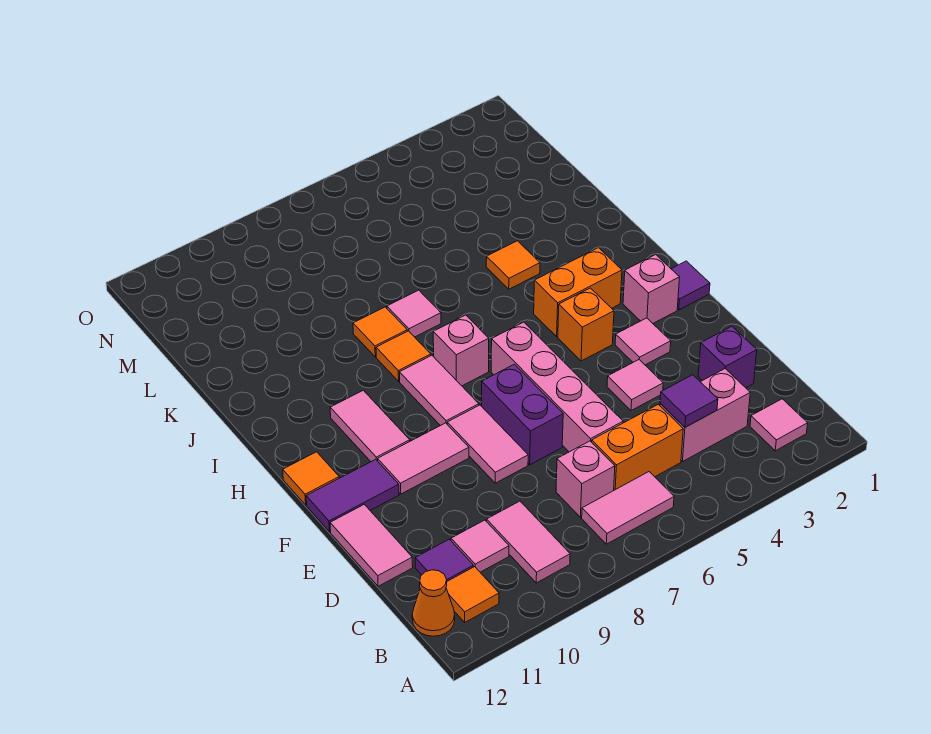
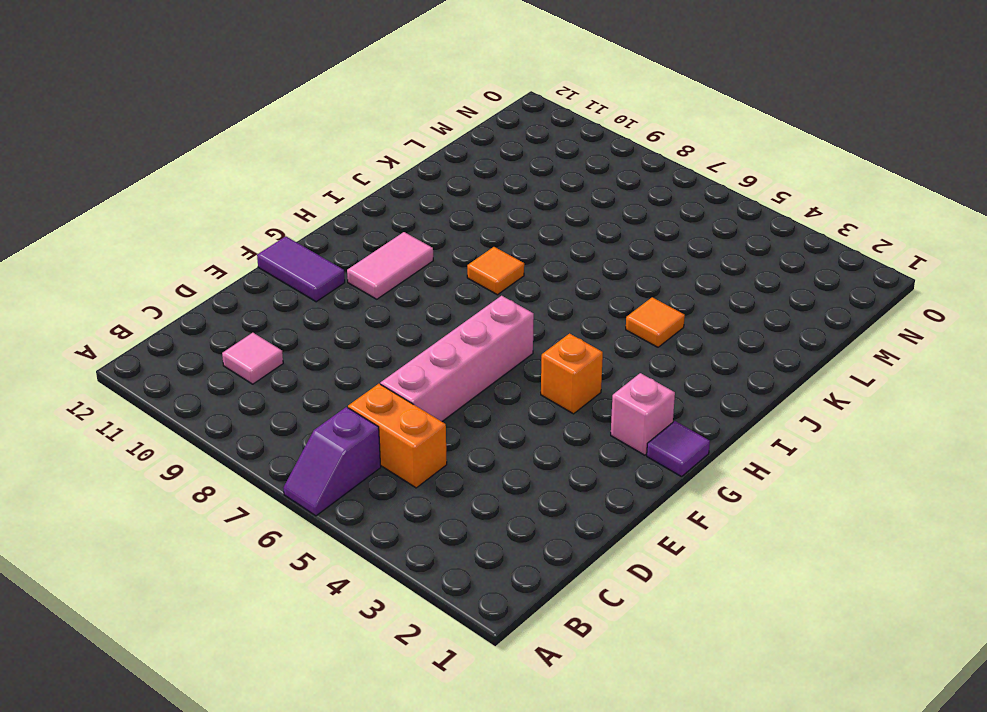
purple 1x2 slope [284,407,381,516] -> pink 1x2 tile [582,472,674,544]
none -> pink 1x1 tile [750,399,808,451]
none -> pink 1x2 tile [487,501,570,583]
none -> orange 1x1 tile [446,567,499,622]
none -> orange 1x1 cone [412,570,455,636]

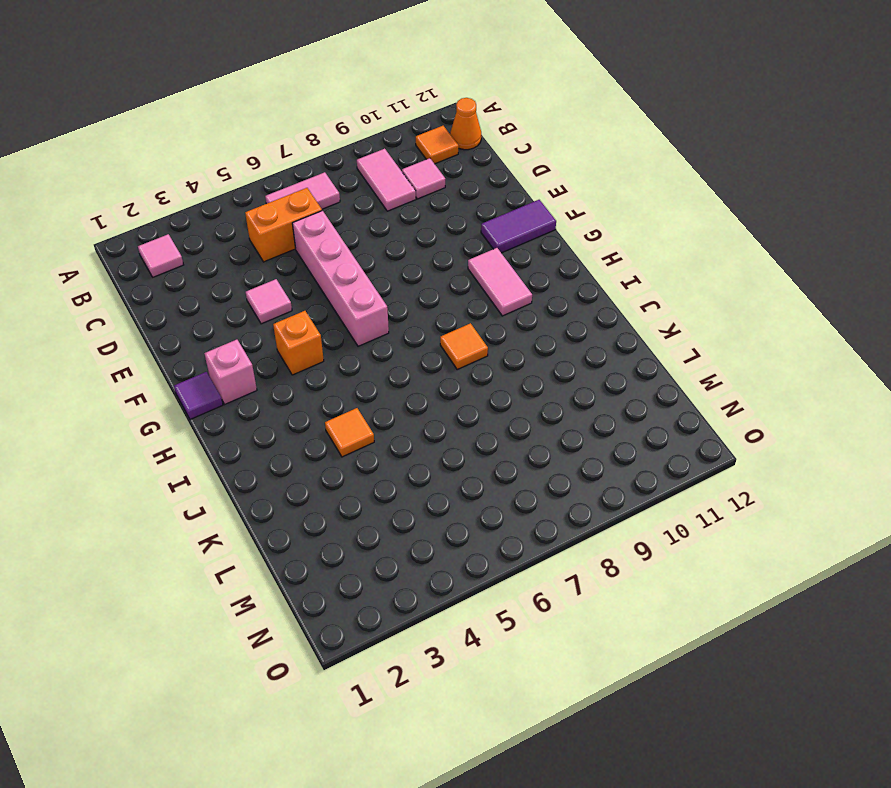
none -> pink 1x2 brick [660,369,750,461]
none -> pink 1x1 brick [556,441,615,517]
none -> purple 1x1 tile [415,539,473,581]
none -> purple 1x1 brick [698,326,757,388]

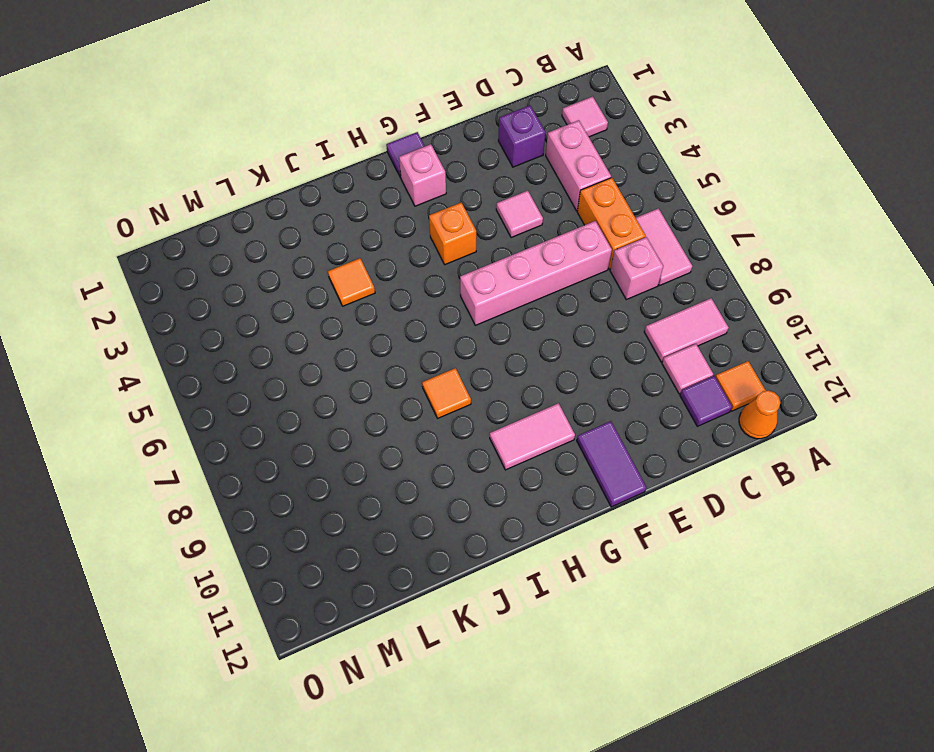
none -> pink 1x2 tile [330,504,413,586]
none -> purple 1x2 brick [482,364,563,465]
none -> pink 1x2 tile [447,405,528,483]
none -> pink 1x1 tile [615,318,671,365]

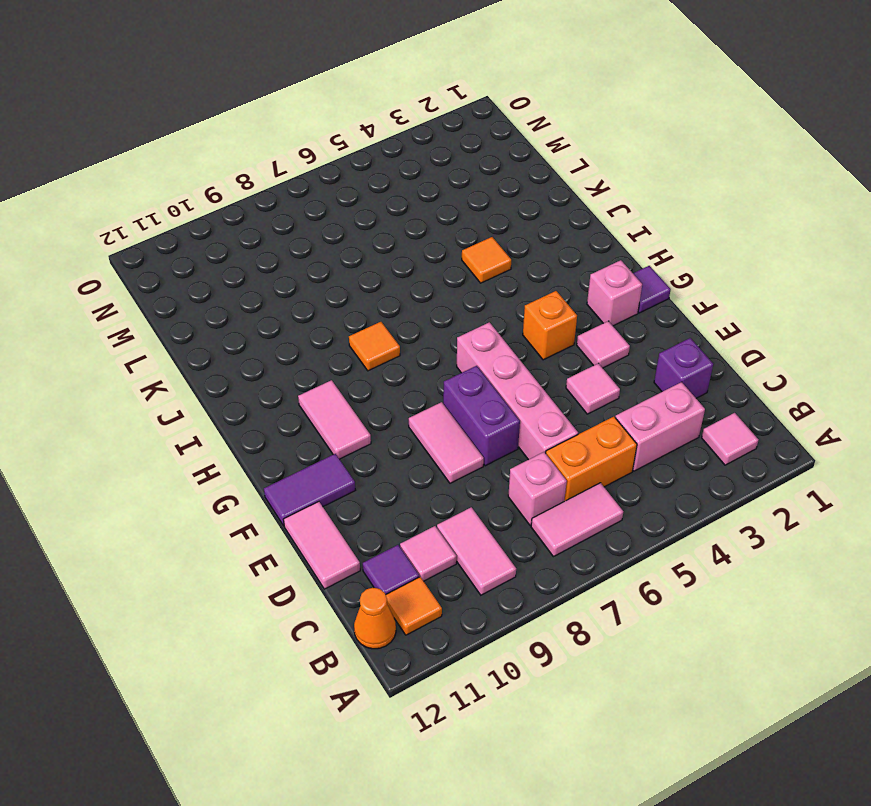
none -> pink 1x2 tile [378,423,469,494]
none -> pink 1x2 tile [400,355,479,426]
none -> orange 1x1 tile [283,452,339,505]
none -> orange 1x2 brick [534,248,622,337]

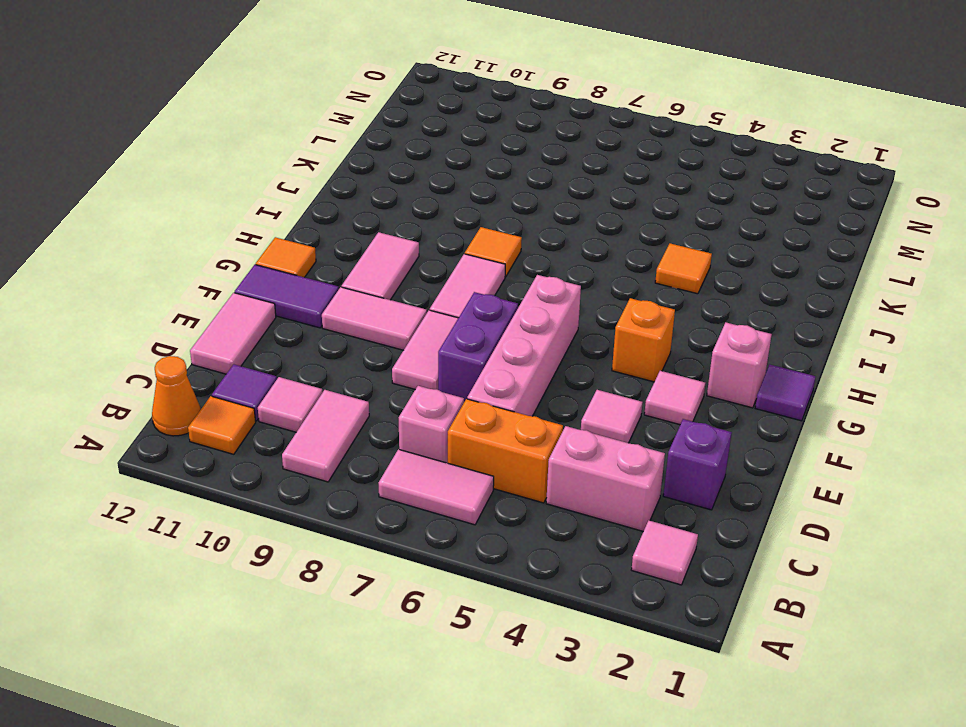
none -> orange 1x2 brick [534,248,622,337]
none -> pink 1x1 brick [433,315,489,386]
none -> pink 1x1 tile [387,290,441,337]
none -> orange 1x1 tile [353,307,407,357]

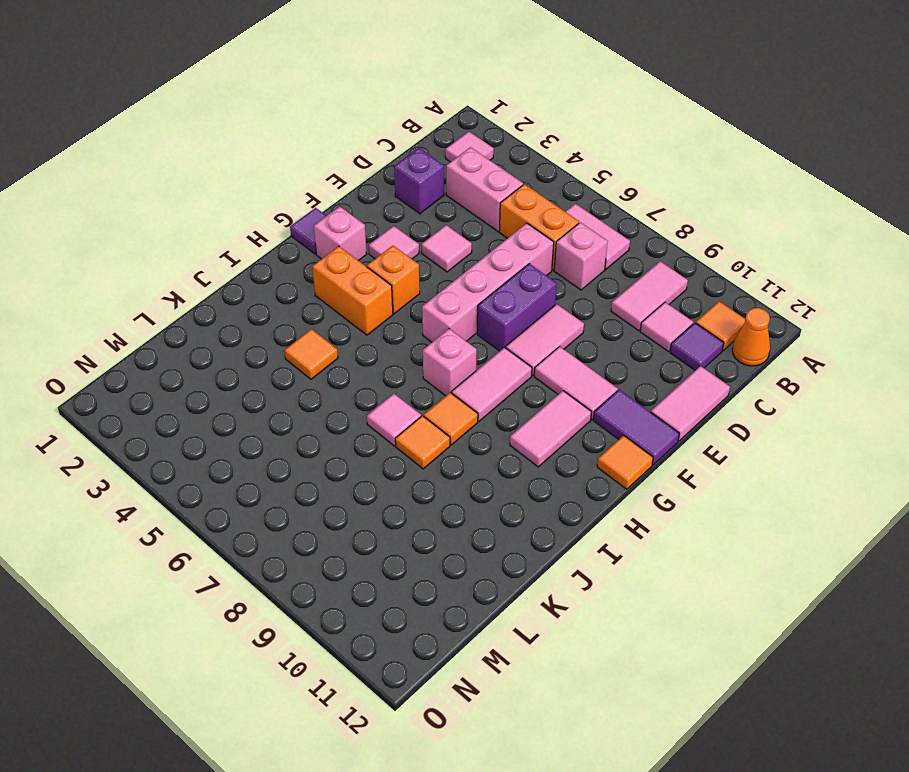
none -> purple 1x1 tile [660,375,718,427]

